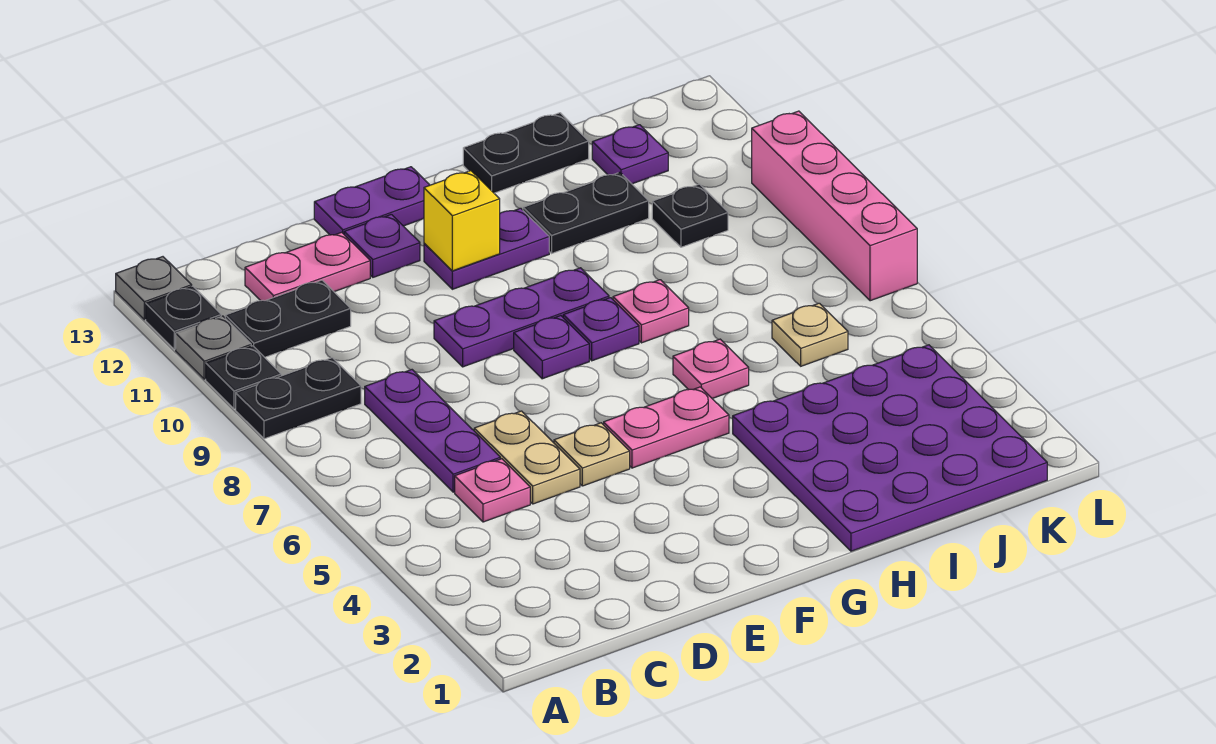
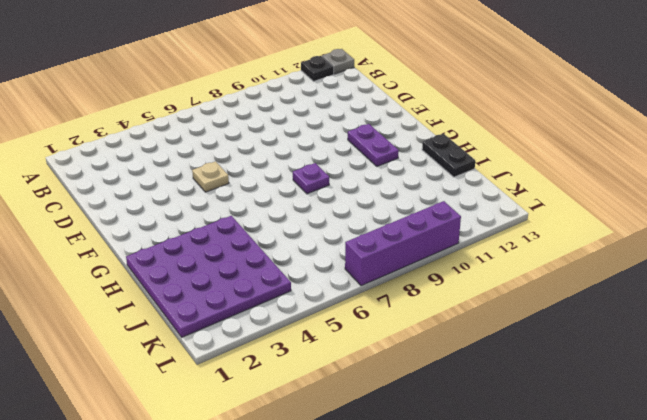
purple 1x4 brick [345,201,461,286] -> pink 1x4 brick [752,111,917,301]
none -> black 1x2 plate [236,358,361,439]
none -> black 1x1 plate [206,346,281,409]
none -> grey 1x1 plate [176,316,251,379]

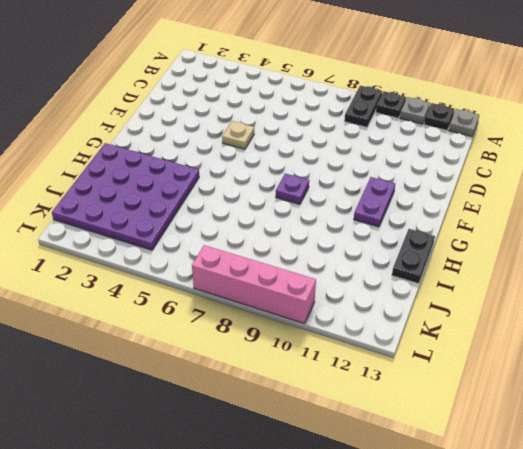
none -> black 1x2 plate [225,280,351,357]
none -> pink 1x1 plate [455,459,530,522]
none -> purple 1x3 plate [365,370,500,492]

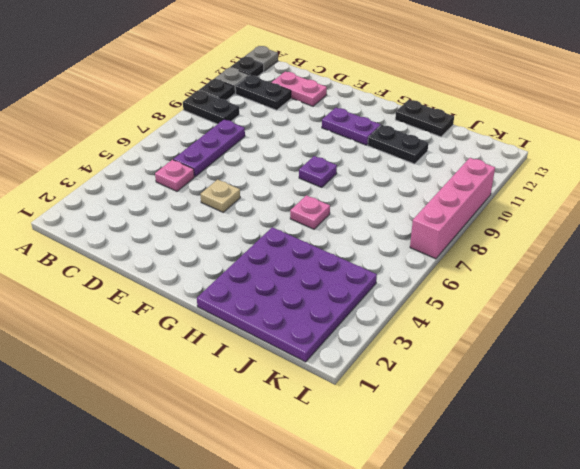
none -> tan 1x2 plate [474,411,580,504]
none -> purple 1x3 plate [434,268,609,367]
none -> purple 1x1 plate [344,214,420,277]

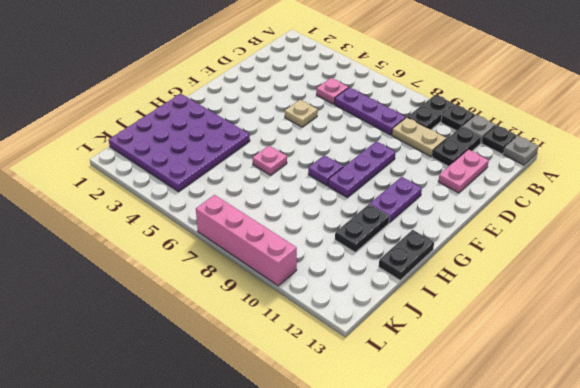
tan 1x2 plate [392,117,446,157] -> tan 1x2 plate moved to [474,411,580,504]
none -> purple 1x1 plate [344,214,420,277]
none -> purple 1x2 plate [314,167,430,235]
none -> pink 1x2 plate [604,387,729,468]

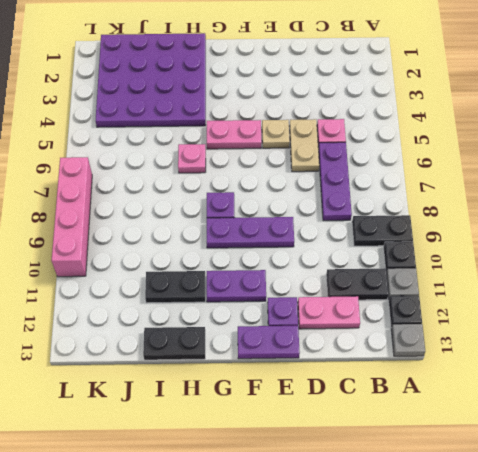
none -> purple 1x1 plate [514,316,589,379]
none -> pink 1x1 plate [613,280,689,343]
none -> tan 1x1 plate [772,303,848,366]

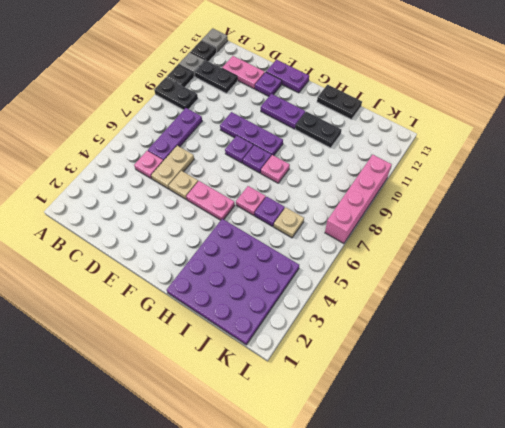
purple 1x1 plate [255,197,285,227] -> purple 1x1 plate moved to [592,125,668,184]
none -> black 1x1 plate [652,184,728,247]
none -> yellow 1x1 brick [424,171,500,271]

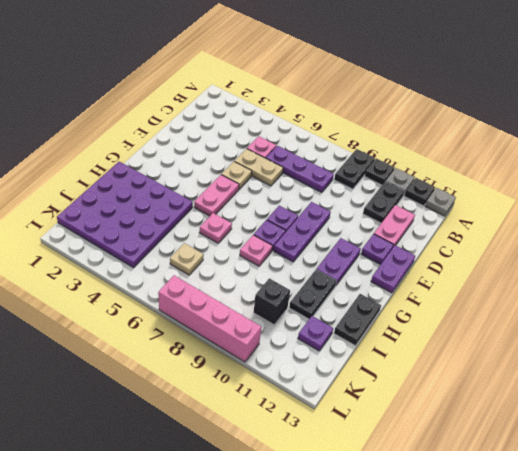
black 1x1 brick [254,278,290,325] -> black 1x1 plate [652,184,728,247]
none -> yellow 1x1 brick [424,171,500,271]

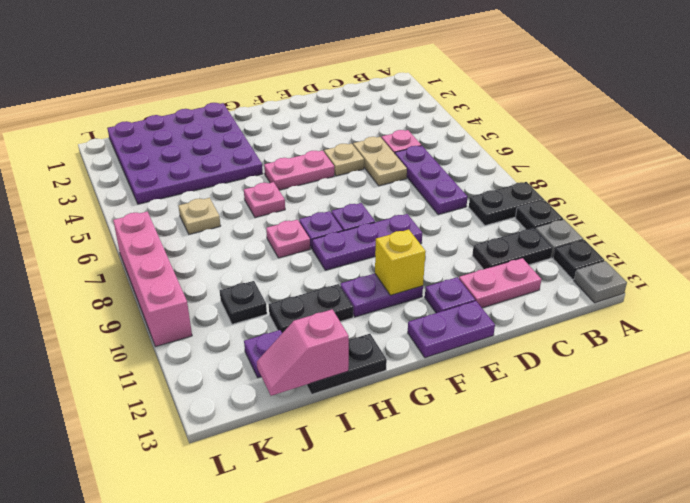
pink 1x2 slope [257,309,349,396] -> none

